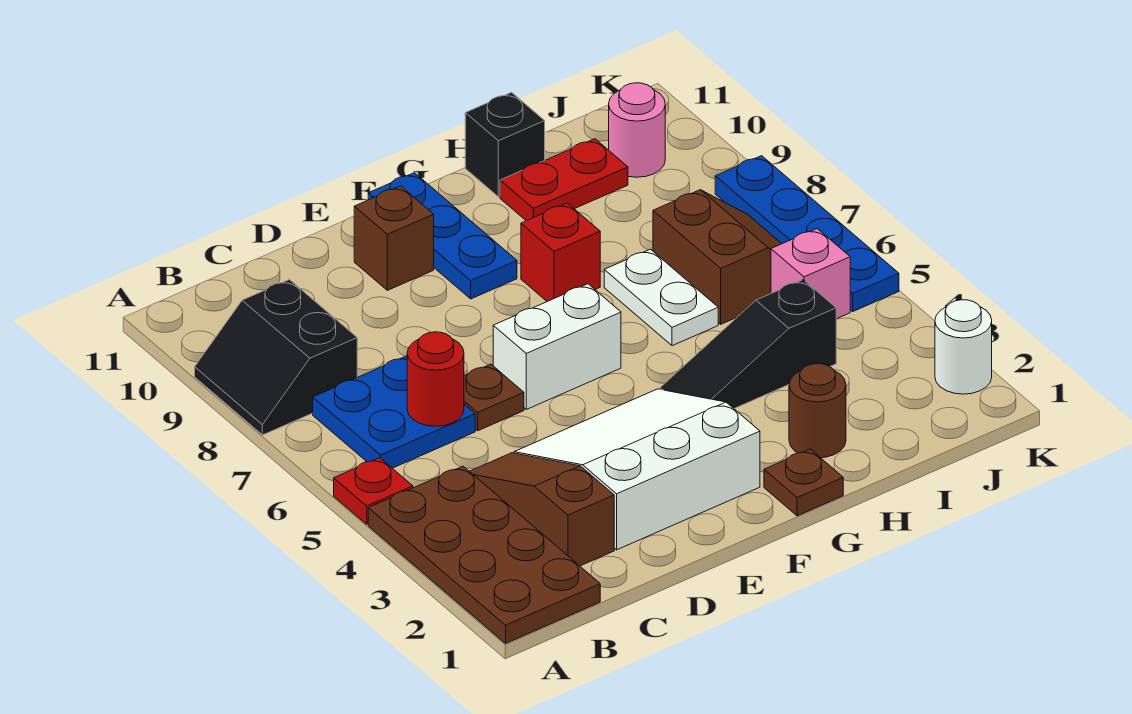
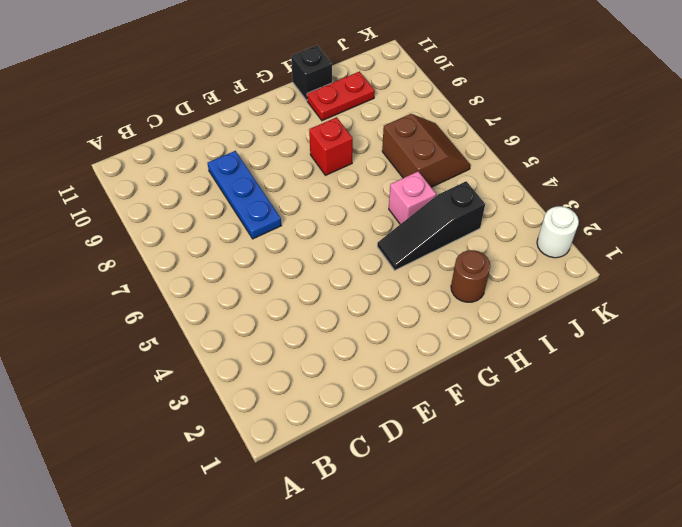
blue 1x3 plate [207,151,281,239] -> blue 1x3 plate moved to [368,173,517,299]
pink 1x1 brick [389,171,436,224] -> pink 1x1 brick moved to [771,229,850,319]
none -> brown 2x4 plate [368,466,600,643]
none -> red 1x1 plate [334,458,413,524]
none -> black 2x2 slope [195,280,357,435]

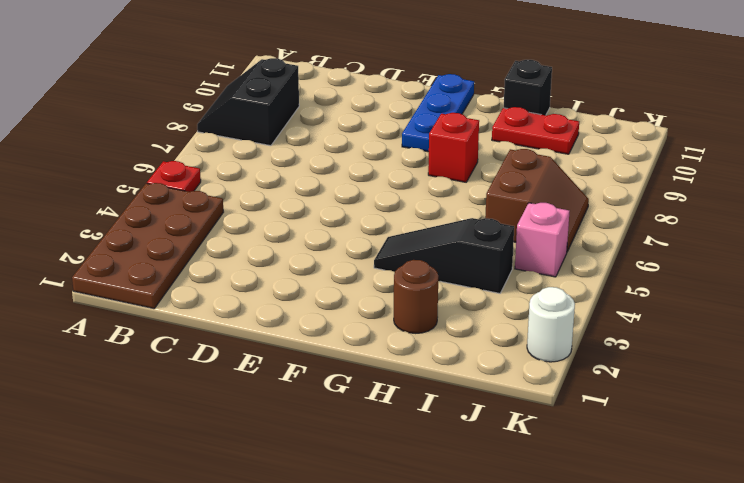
none -> blue 2x2 plate [313,356,475,468]
none -> brown 1x3 slope [469,453,614,566]
none -> white 3x3 slope [514,389,760,550]

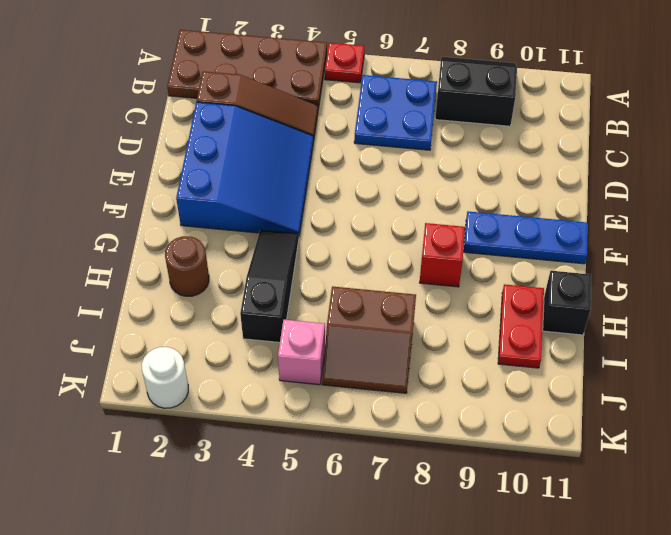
blue 3x3 slope [176,102,314,235] -> white 3x3 slope [514,389,760,550]
none -> brown 1x1 plate [464,364,524,431]
none -> white 1x2 brick [493,284,621,409]
none -> brown 1x1 brick [354,186,434,290]

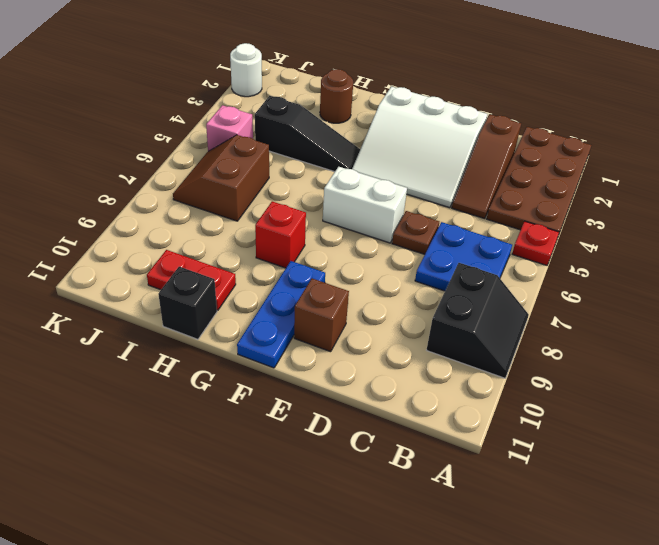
none -> brown 1x1 plate [764,449,843,516]
none -> white 1x2 plate [604,249,718,346]
none -> pink 1x1 round brick [609,83,665,177]

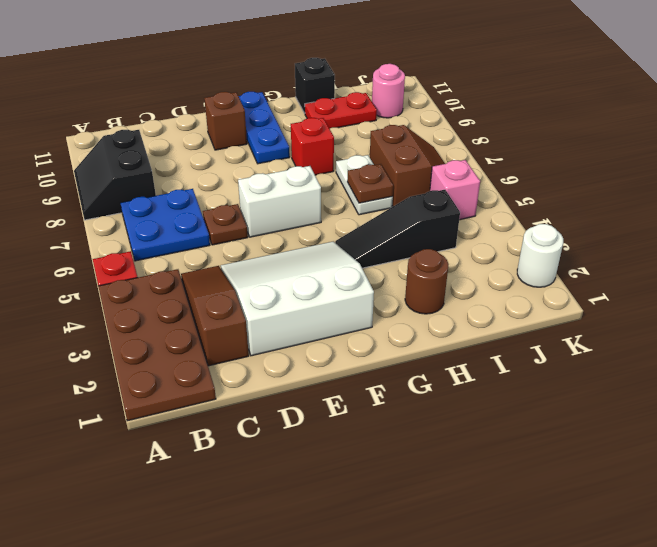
brown 1x1 plate [347,164,393,203] -> brown 1x1 plate moved to [764,449,843,516]
none -> blue 1x4 plate [715,156,899,311]
none -> red 1x1 round brick [407,332,464,426]

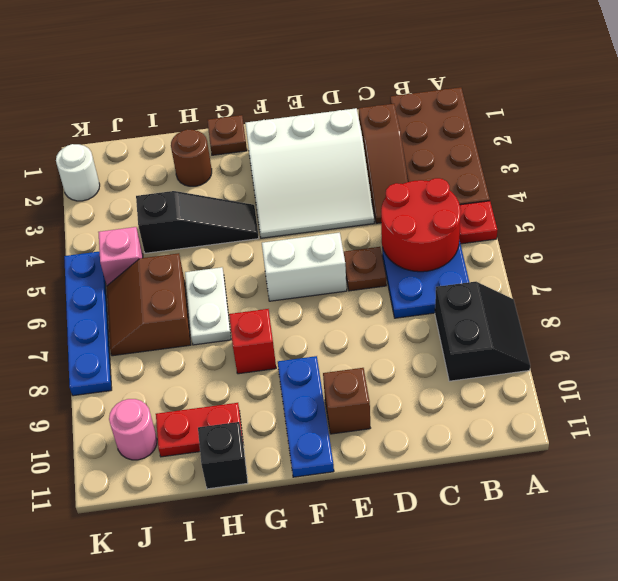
red 2x2 round brick [381,178,461,272] -> red 1x1 round brick [407,332,464,426]

